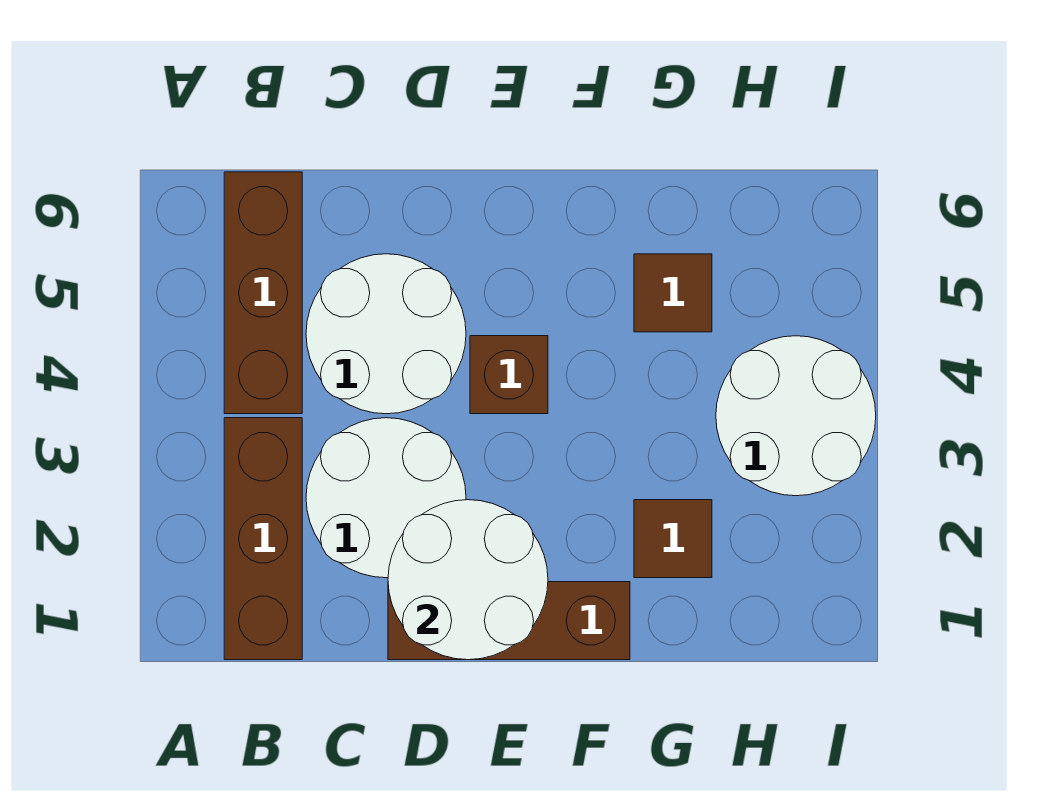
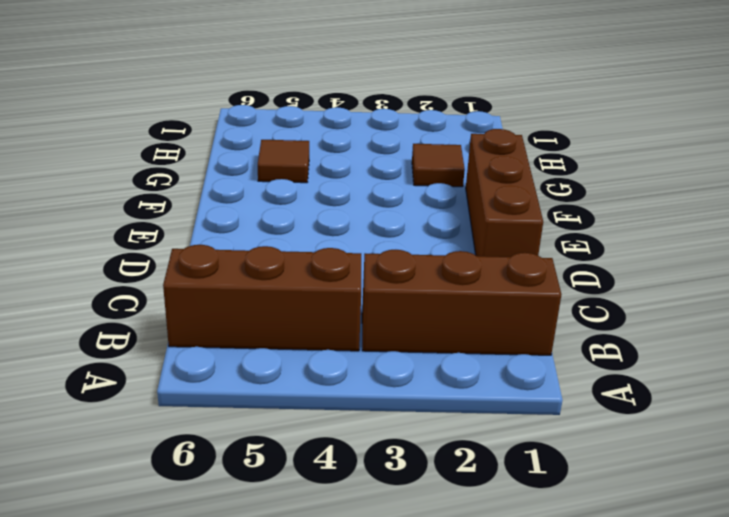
none -> white 2x2 round brick [306,418,466,578]
none -> white 2x2 round brick [306,254,466,414]

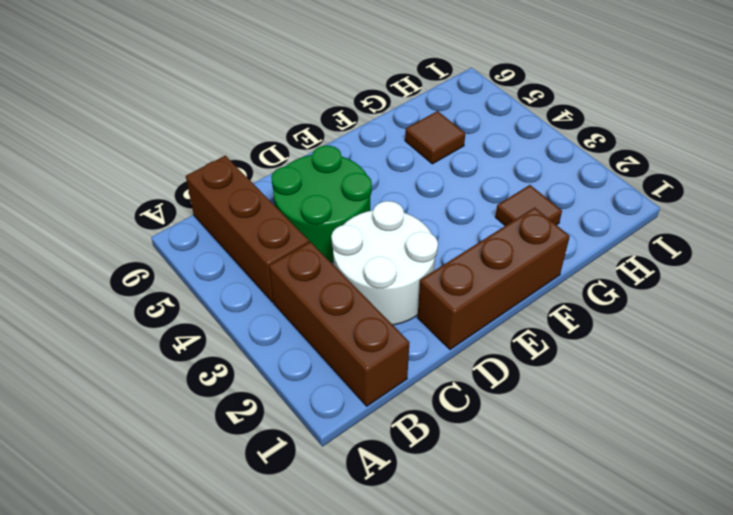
green 2x2 round brick [271,145,372,262] -> white 2x2 round brick [306,254,466,414]
none -> brown 1x1 brick [470,336,548,414]
none -> white 2x2 round brick [716,336,876,496]

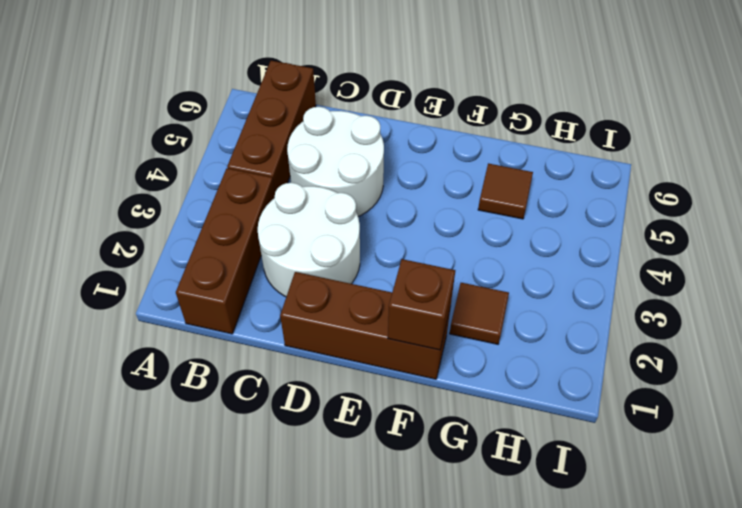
brown 1x1 brick [388,259,455,350] -> brown 1x1 brick moved to [470,336,548,414]
none -> white 2x2 round brick [716,336,876,496]
none -> white 2x2 round brick [388,500,548,660]

